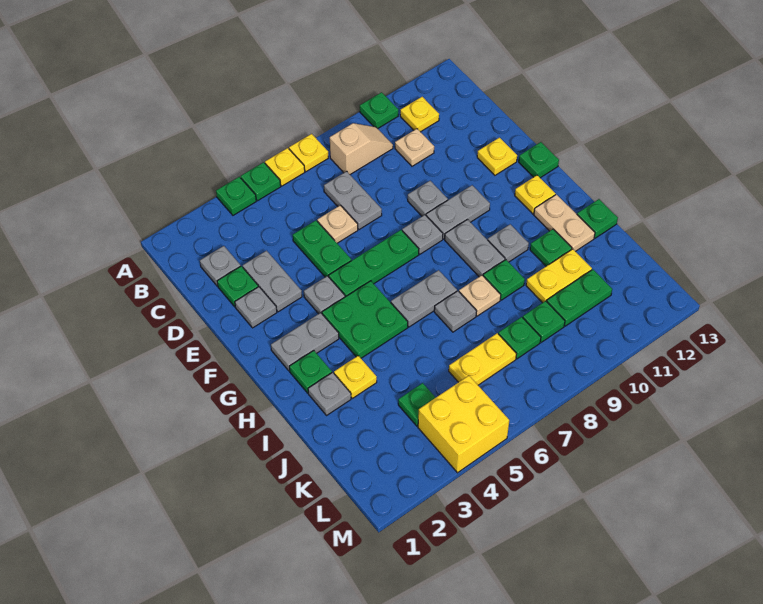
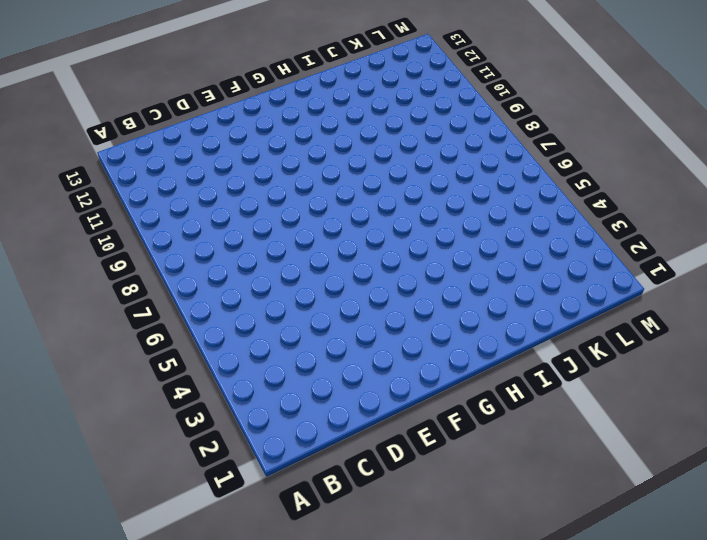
none -> green 1x1 plate [216,177,256,215]
none -> green 1x1 plate [241,162,281,201]
none -> yellow 1x1 plate [265,148,305,186]
none -> yellow 1x1 plate [289,134,328,172]

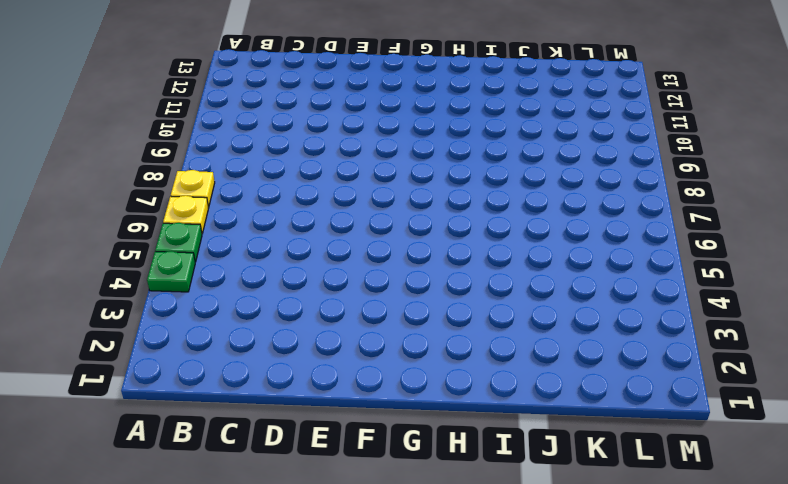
none -> green 1x1 plate [360,92,398,129]
none -> tan 1x2 slope [330,123,393,174]
none -> yellow 1x1 plate [400,97,439,132]
none -> grey 1x1 plate [200,246,241,286]

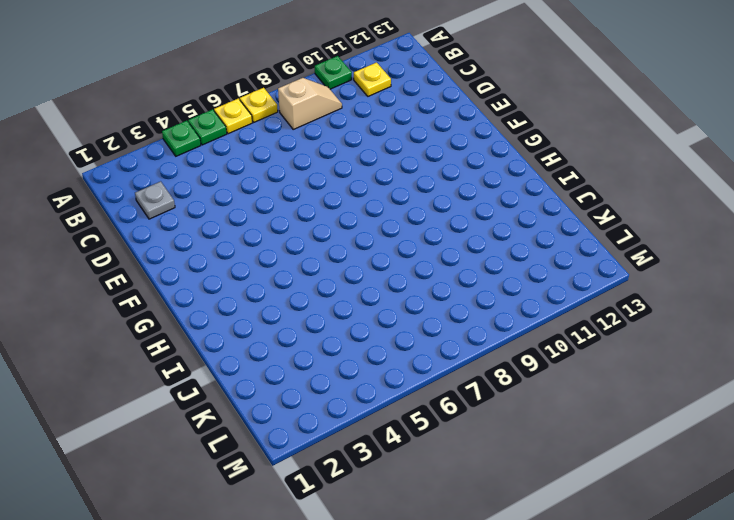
none -> grey 1x2 plate [324,171,382,230]
none -> tan 1x1 plate [395,129,434,166]
none -> green 1x1 plate [217,266,258,307]
none -> grey 1x2 plate [243,251,302,312]

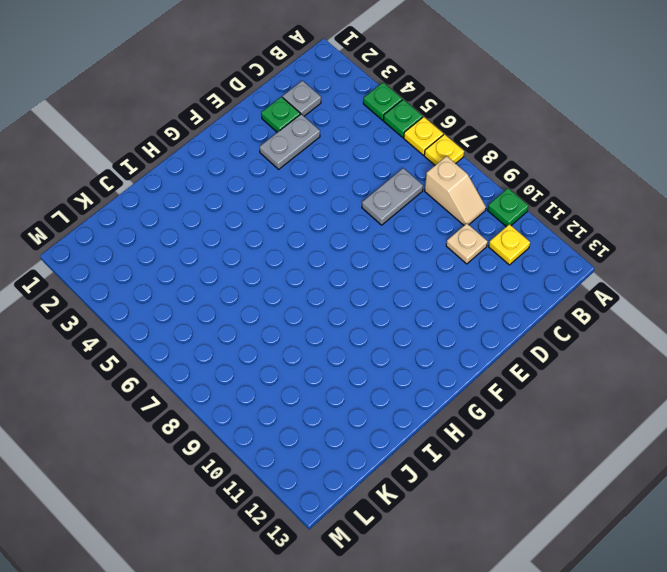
none -> green 1x2 plate [293,220,351,277]
none -> tan 1x1 plate [317,205,358,243]
none -> grey 1x1 plate [235,287,277,328]
none -> grey 1x1 plate [408,181,448,216]

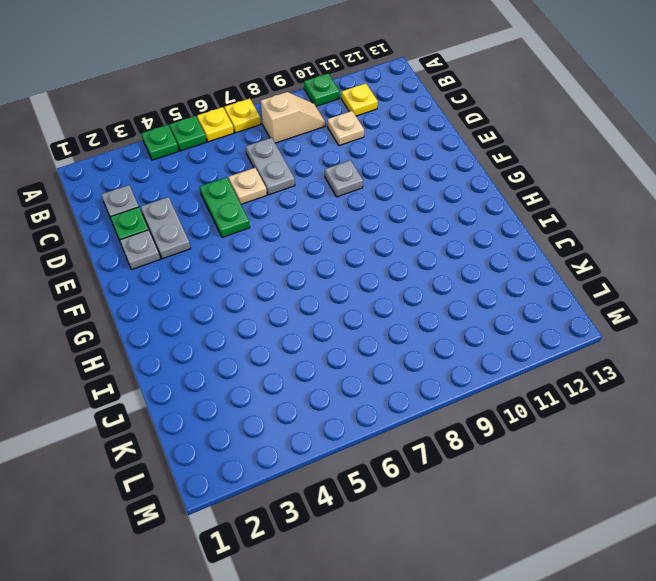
none -> yellow 1x1 plate [477,138,517,175]
none -> grey 1x1 plate [304,276,345,314]
none -> green 1x3 plate [329,230,419,297]
none -> grey 1x1 plate [402,215,443,254]

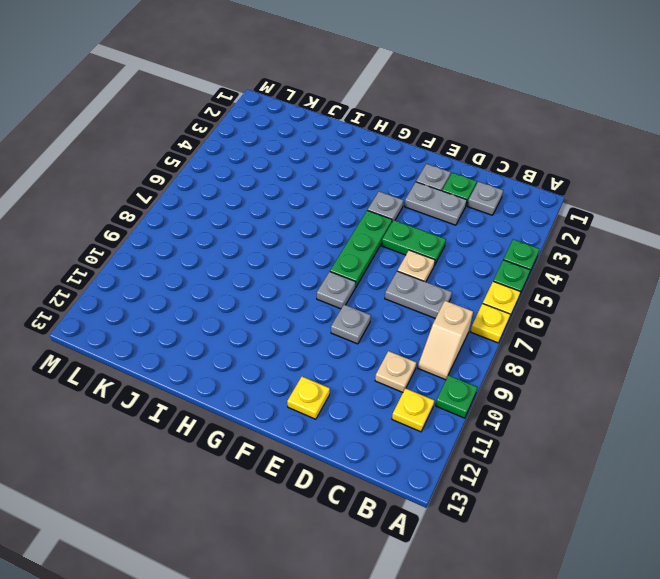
none -> grey 1x2 plate [426,185,490,239]
none -> green 1x1 plate [519,142,559,178]
none -> grey 1x2 plate [271,313,339,371]
none -> green 2x2 plate [322,281,408,358]

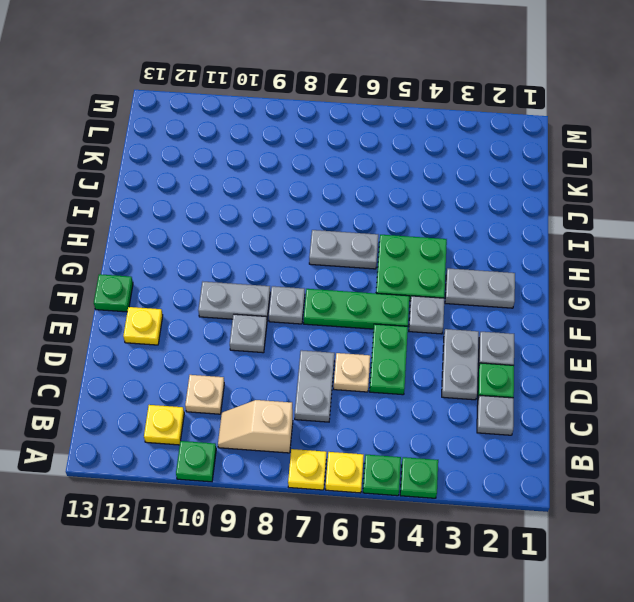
none -> grey 1x2 plate [445,220,505,277]
none -> yellow 1x1 plate [515,175,555,214]
none -> green 1x1 plate [289,351,332,393]
none -> grey 1x1 plate [488,224,529,262]

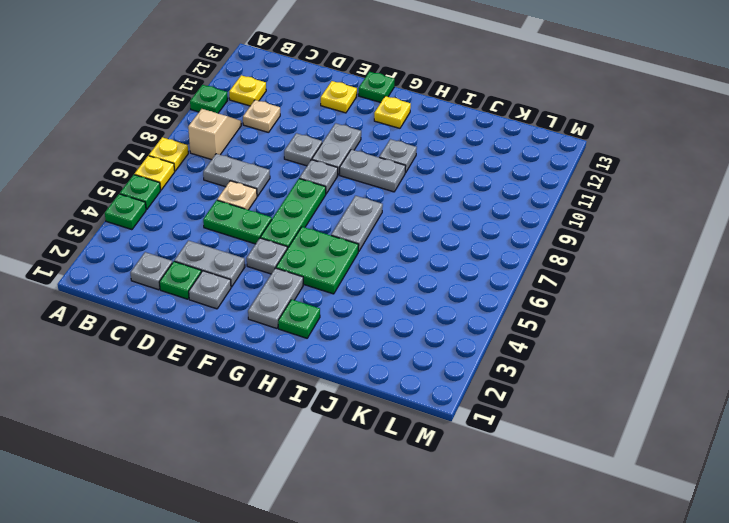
none -> tan 1x2 plate [534,195,595,251]
none -> grey 1x1 plate [308,372,351,416]
none -> yellow 1x1 plate [334,356,377,398]
none -> grey 1x1 plate [434,291,477,332]

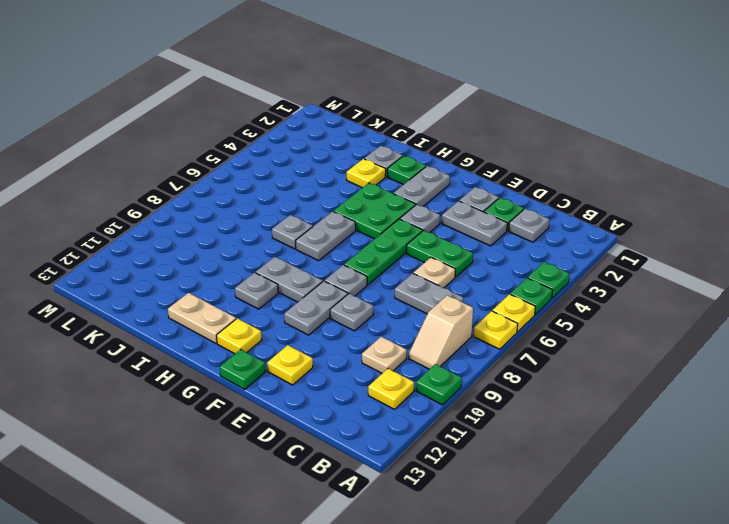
none -> tan 1x1 plate [459,275,501,316]
none -> green 1x1 plate [483,260,525,300]
none -> green 1x1 plate [530,229,572,266]
none -> green 1x1 plate [577,199,618,238]

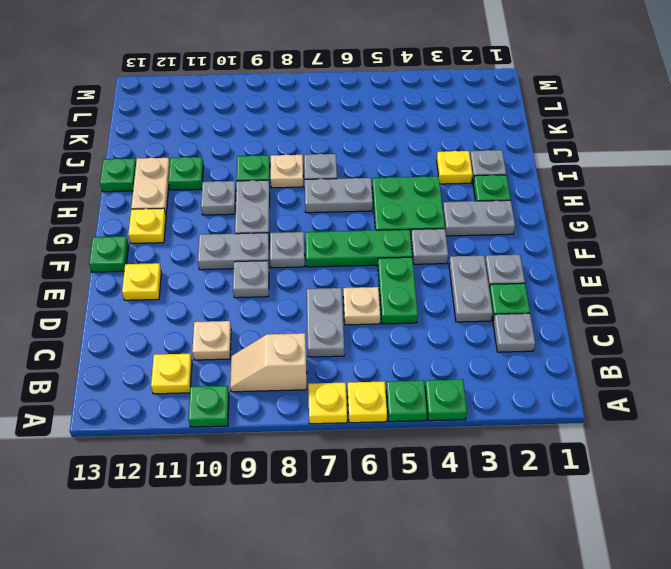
none -> yellow 1x2 plate [526,249,592,303]
none -> green 1x1 plate [398,383,436,426]
none -> yellow 1x2 plate [449,333,516,385]
none -> green 1x1 plate [498,317,541,359]

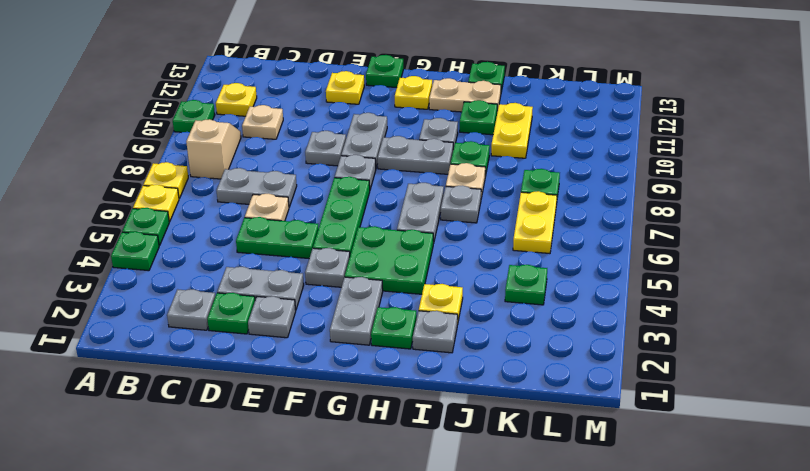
none -> green 1x1 plate [523,301,565,342]
none -> green 1x2 plate [547,270,612,326]
none -> yellow 2x2 brick [418,376,509,473]

